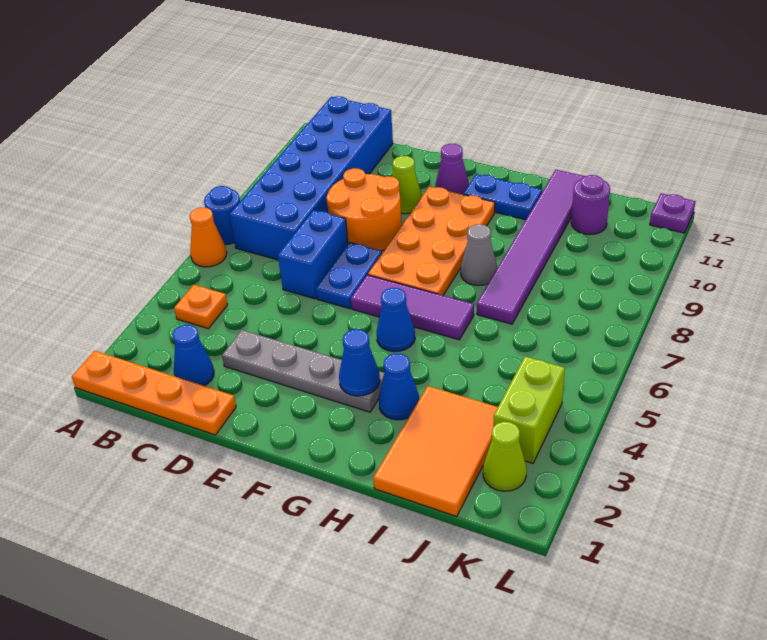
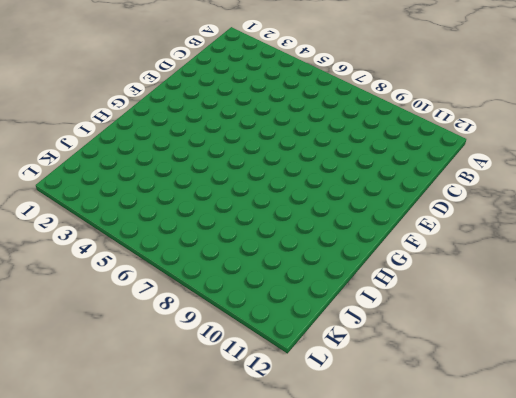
none -> orange 1x4 plate [72,351,236,435]
none -> orange 1x1 cone [190,208,227,267]
none -> blue 1x1 round brick [204,186,240,244]

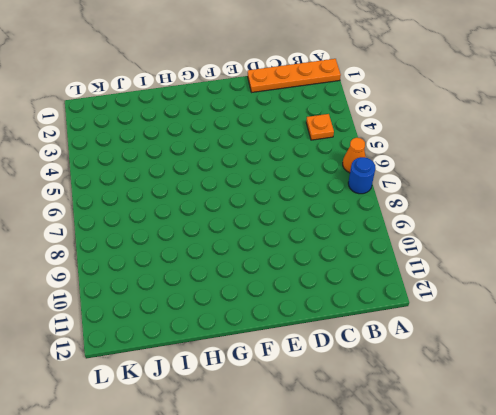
none -> blue 2x6 brick [230,96,393,260]
none -> blue 1x1 cone [172,325,214,386]
none -> grey 1x4 plate [222,330,384,412]

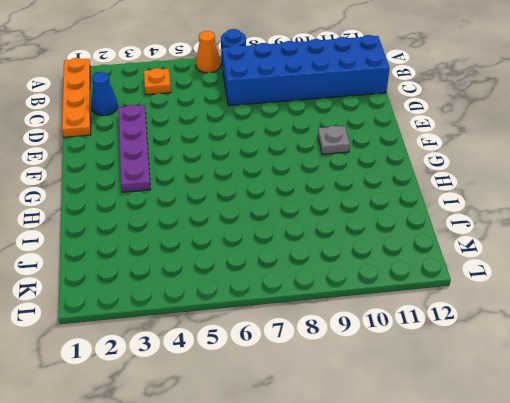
purple 1x4 plate [118,105,151,192] -> grey 1x4 plate [222,330,384,412]
grey 1x1 plate [318,126,350,154] -> orange 2x4 plate [368,187,495,295]
none -> blue 1x2 brick [278,210,348,299]
none -> orange 2x2 round brick [326,168,402,251]
none -> blue 1x2 plate [316,242,382,309]

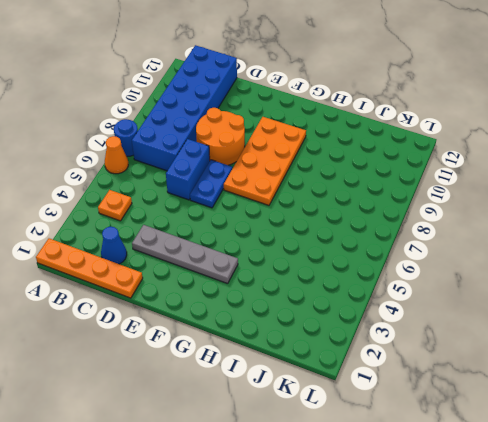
none -> lime 1x1 cone [392,156,422,214]
none -> purple 1x3 tile [351,275,474,340]
none -> purple 1x1 cone [435,144,469,194]

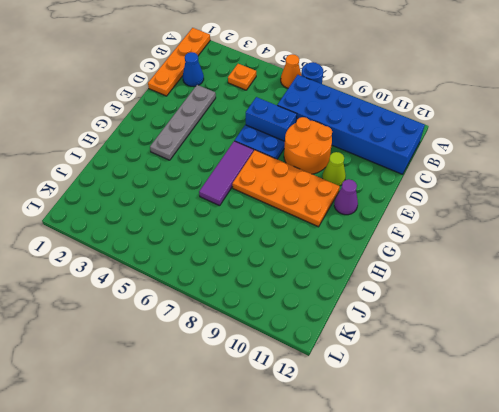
none -> blue 1x1 cone [377,288,415,352]
none -> blue 1x2 plate [463,174,542,220]
none -> blue 1x1 cone [379,353,419,420]

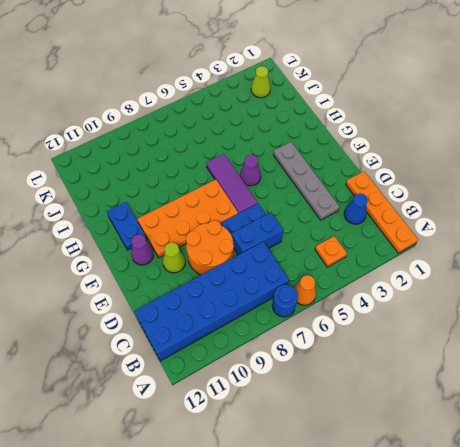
purple 1x1 cone [240,155,261,186] -> blue 1x1 cone [377,288,415,352]
none -> blue 1x1 cone [379,353,419,420]
none -> grey 1x1 cone [461,224,497,285]
none -> orange 2x3 tile [373,386,498,516]

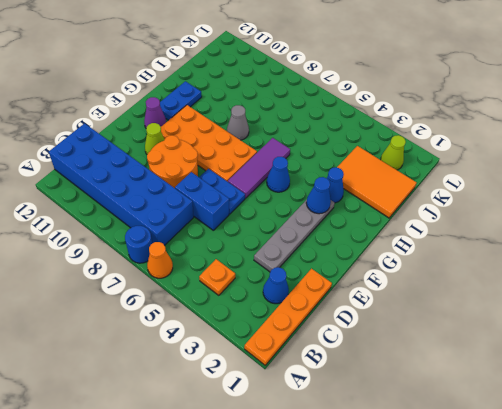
none -> purple 1x6 tile [477,170,585,324]
none -> purple 1x1 round brick [571,175,610,235]
none -> lime 1x2 brick [493,356,565,463]

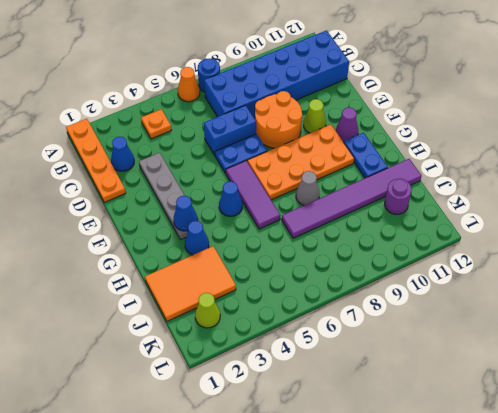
none -> lime 1x2 brick [493,356,565,463]
none -> purple 1x1 plate [650,193,696,233]

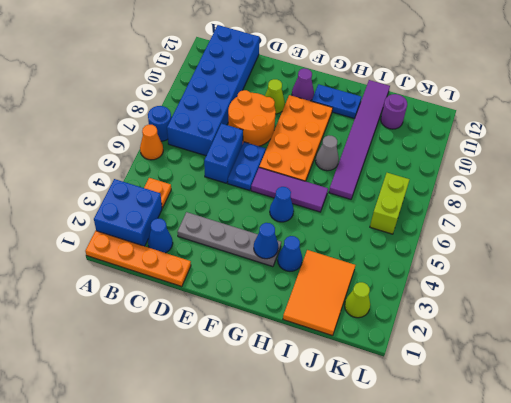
blue 2x2 brick [94,179,162,246] -> none
lime 1x2 brick [370,173,410,234] -> lime 1x2 brick moved to [493,356,565,463]
none -> purple 1x1 plate [650,193,696,233]

